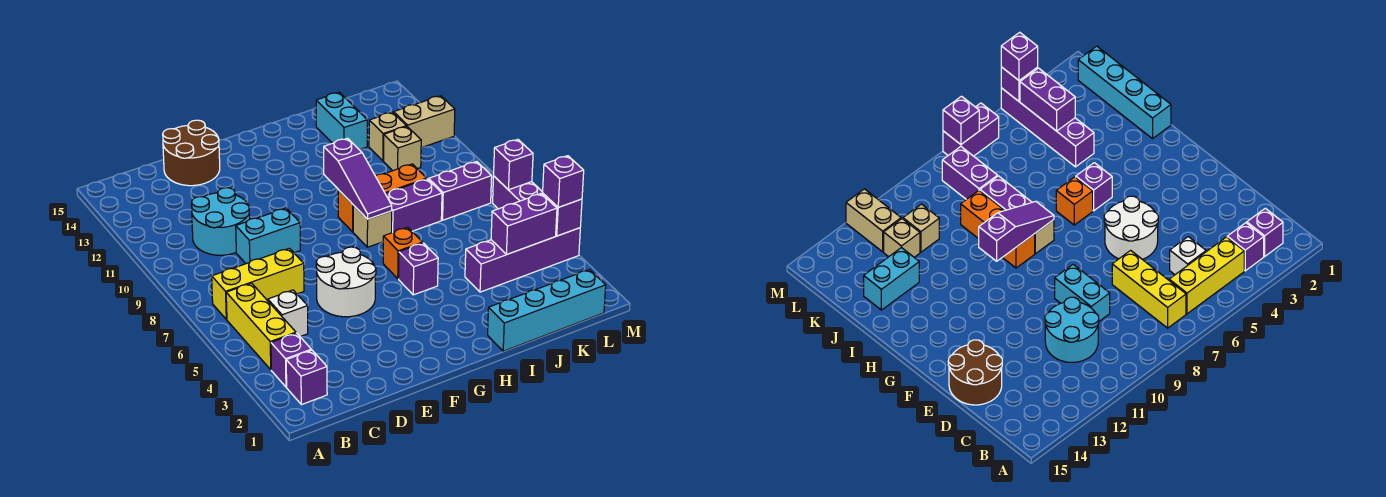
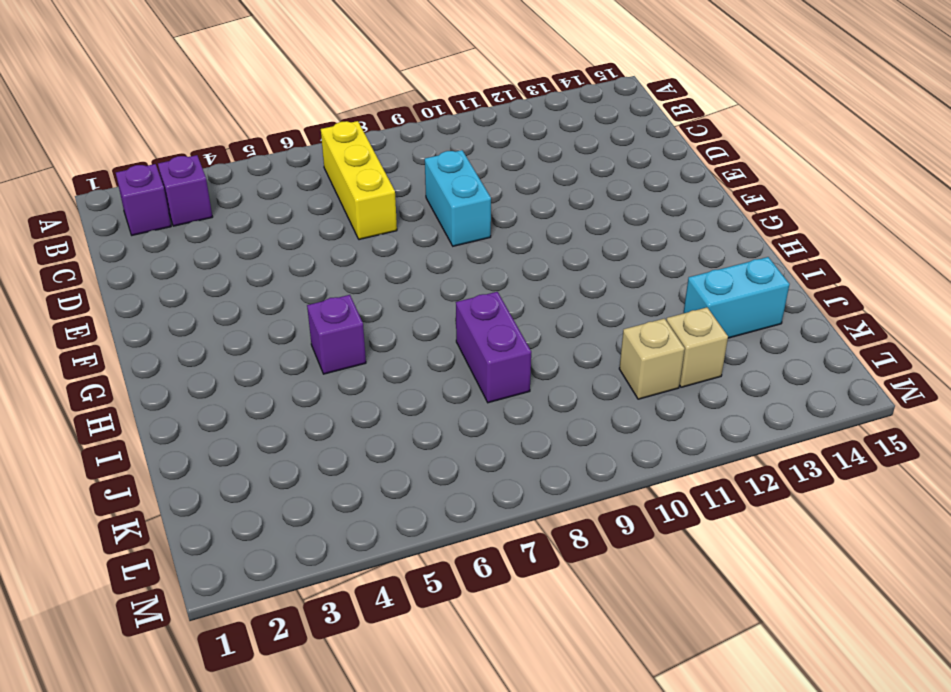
none -> yellow 1x3 brick [226,283,296,370]
none -> white 1x1 brick [268,290,308,337]
none -> cyan 2x2 round brick [192,188,250,255]

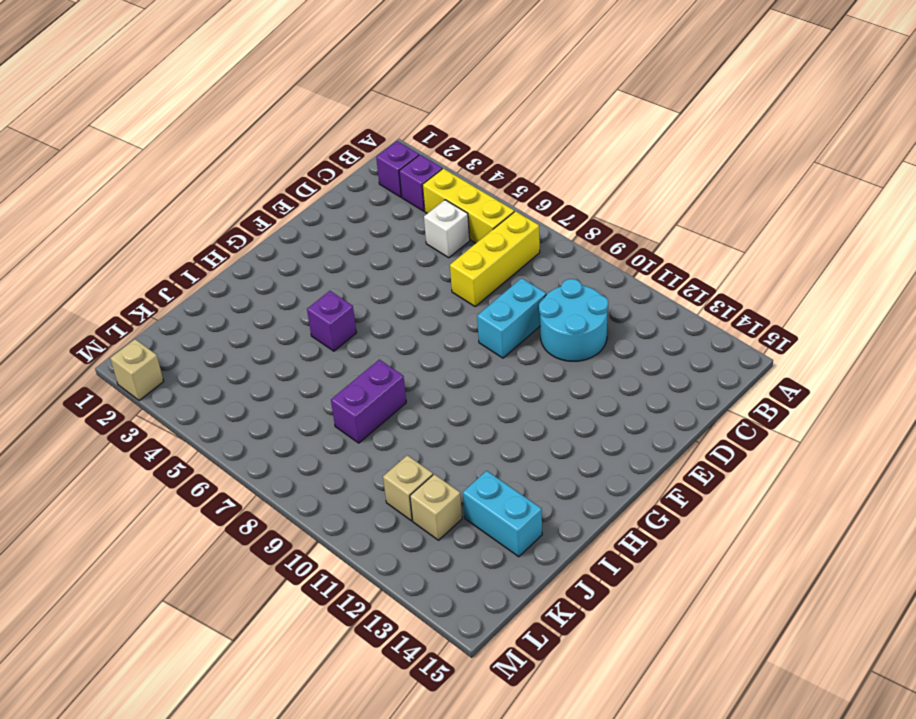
tan 1x1 brick [110,339,164,401] -> tan 1x1 brick moved to [353,205,392,247]
none -> brown 2x2 round brick [163,120,220,186]
none -> white 2x2 round brick [316,247,376,317]
none -> orange 1x1 brick [383,227,423,279]

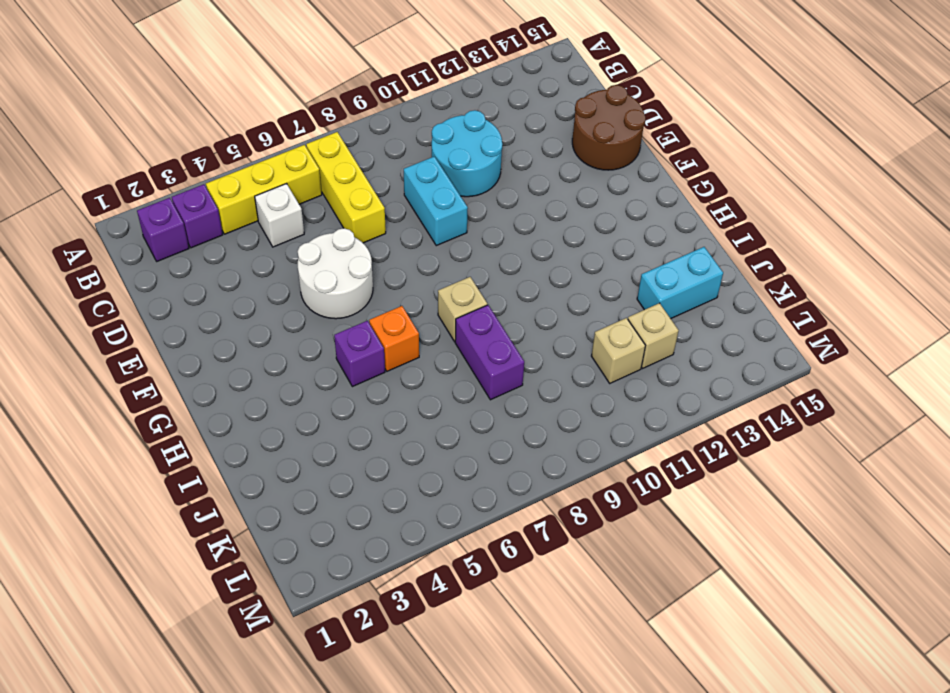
none -> orange 1x3 brick [338,164,427,232]
none -> cyan 1x4 brick [488,270,606,351]
none -> purple 1x4 brick [465,228,580,292]

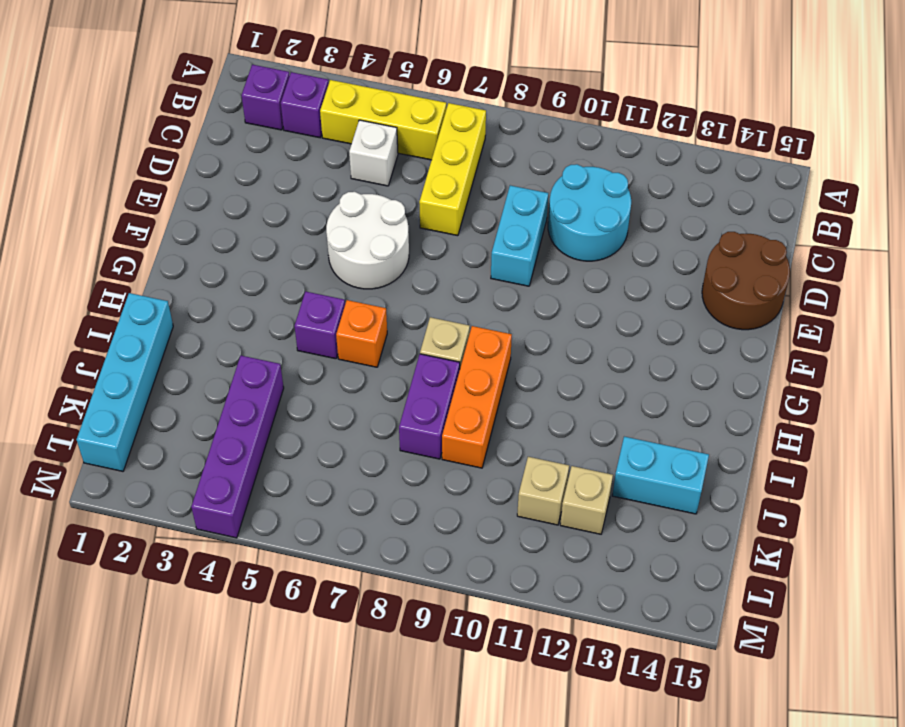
none -> purple 1x2 brick [429,162,492,220]
none -> tan 1x2 brick [394,96,455,148]
none -> purple 1x2 brick [493,177,543,209]

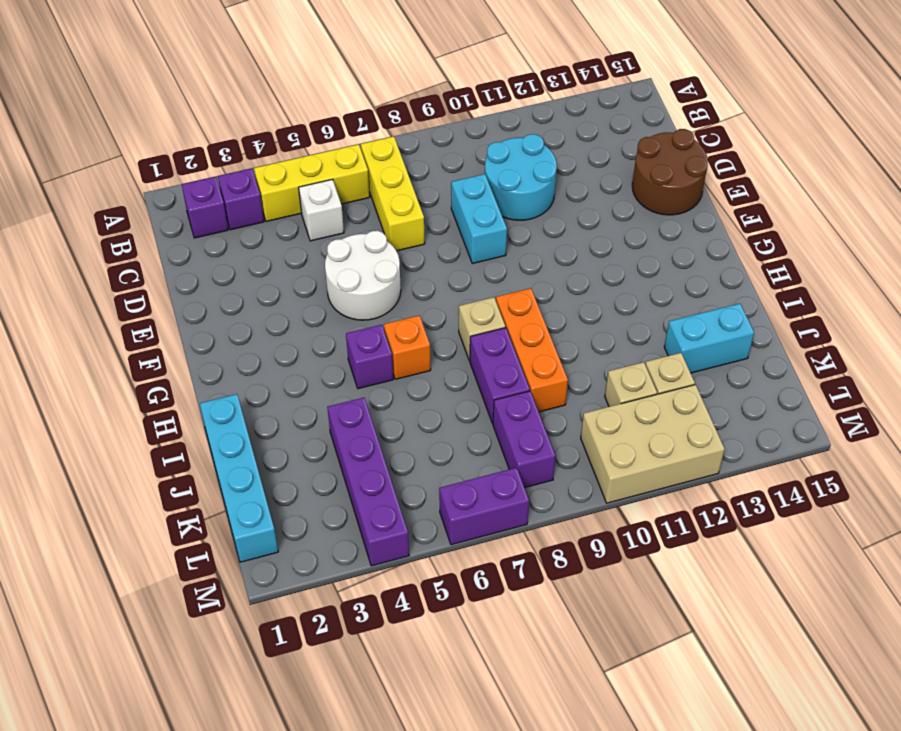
tan 2x3 brick [581,385,725,503] -> tan 1x2 brick [394,96,455,148]
none -> purple 1x3 slope [324,138,392,219]
none -> purple 1x2 brick [491,194,557,254]
none -> purple 1x1 brick [543,194,582,236]

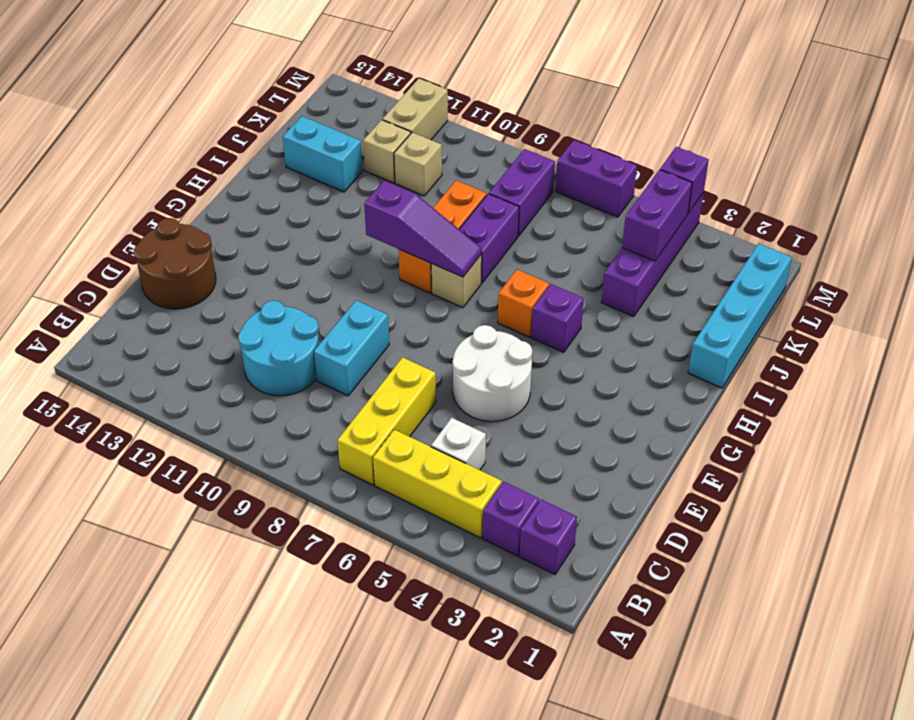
none -> purple 1x1 brick [494,140,533,190]
none -> purple 1x1 brick [543,156,584,207]

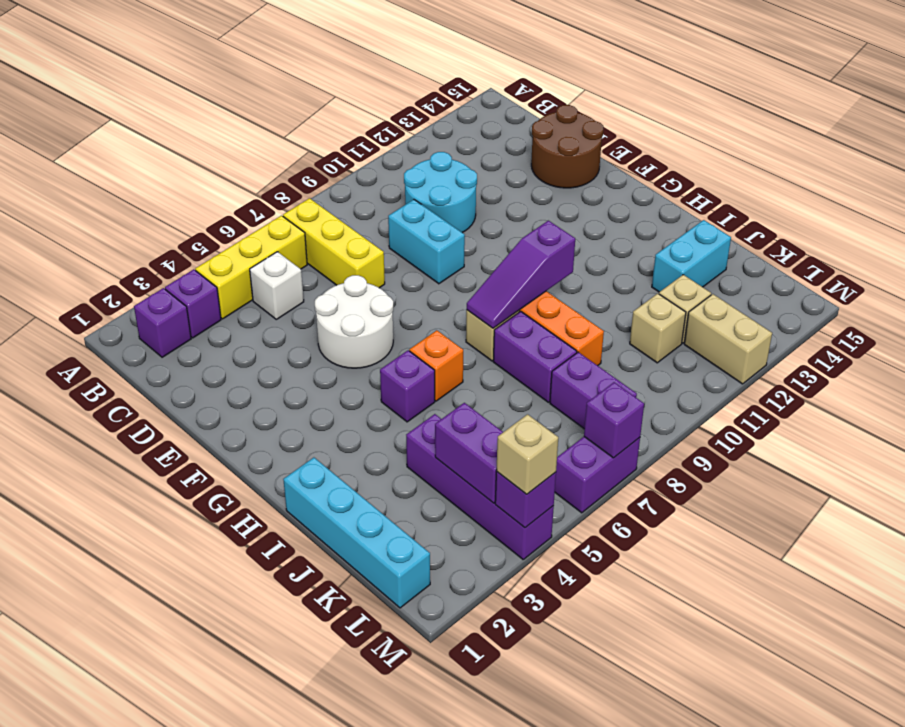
tan 1x1 brick [496,414,558,494] -> purple 1x1 brick [543,156,584,207]

